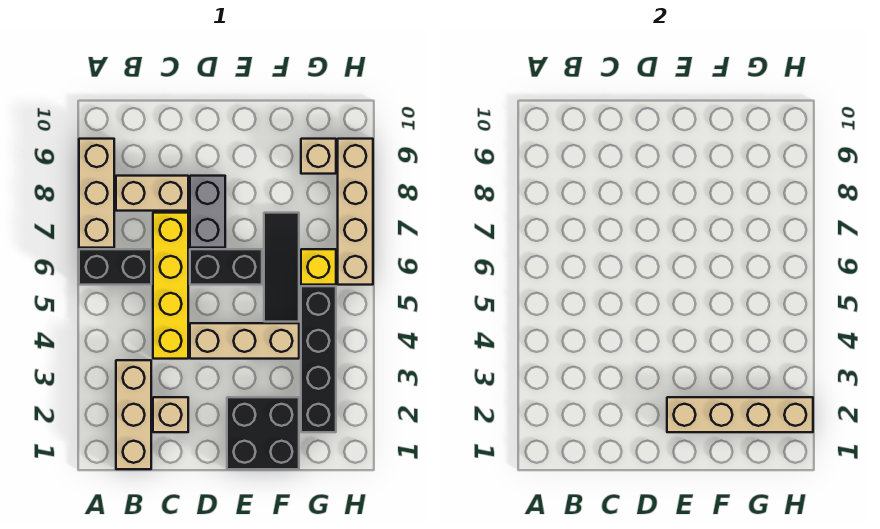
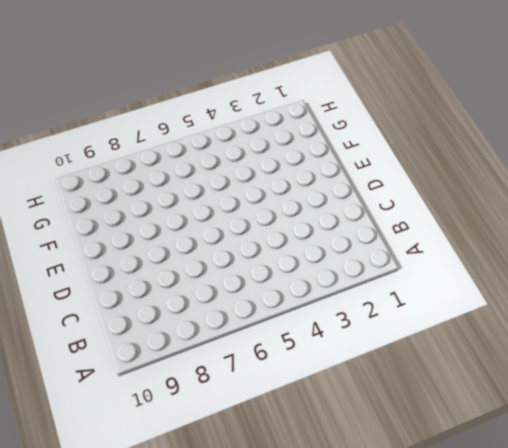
none -> black 1x2 brick [79,249,151,285]
none -> tan 1x3 brick [79,139,114,248]
none -> tan 1x3 brick [116,360,151,469]

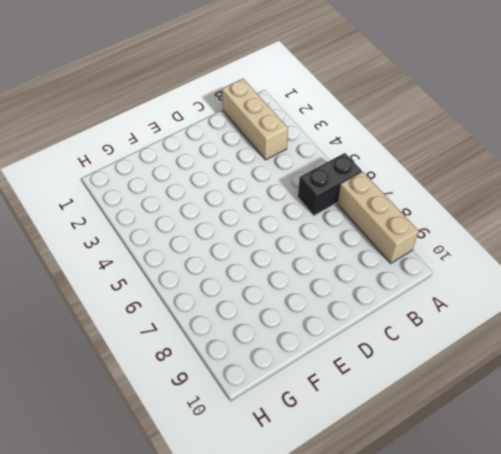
none -> tan 1x2 brick [116,176,188,211]
none -> tan 1x1 brick [153,397,188,432]
none -> yellow 1x4 brick [153,213,188,359]

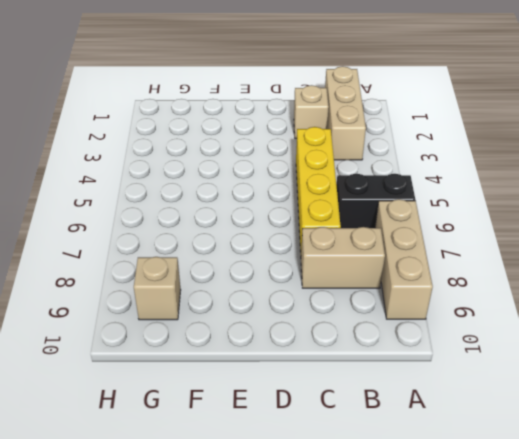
none -> tan 1x3 brick [190,323,299,359]
none -> black 1x2 brick [190,249,262,285]
none -> grey 1x2 brick [190,176,225,248]

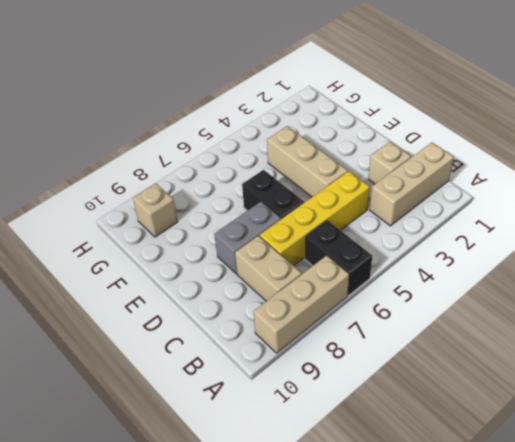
none -> black 2x2 brick [227,397,299,469]
none -> black 1x3 tile [264,213,299,322]
none -> black 1x4 brick [301,286,336,432]

